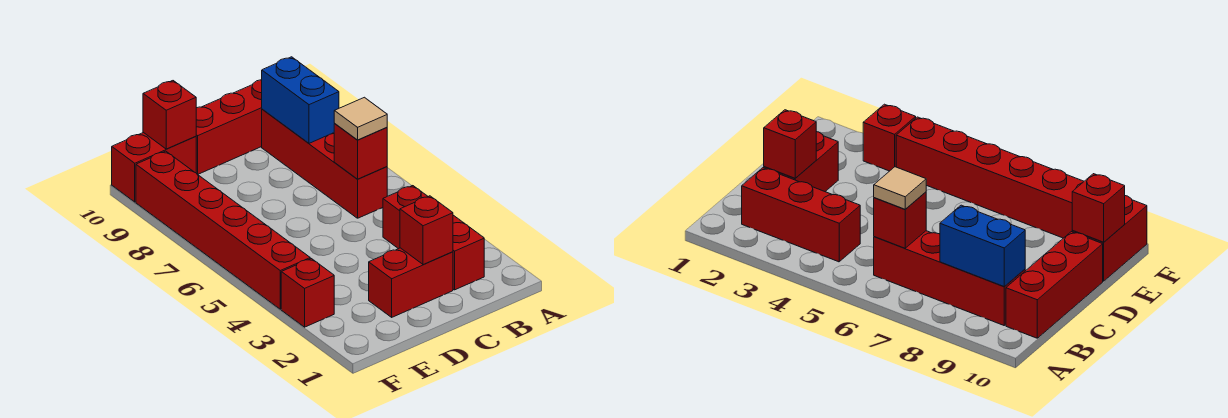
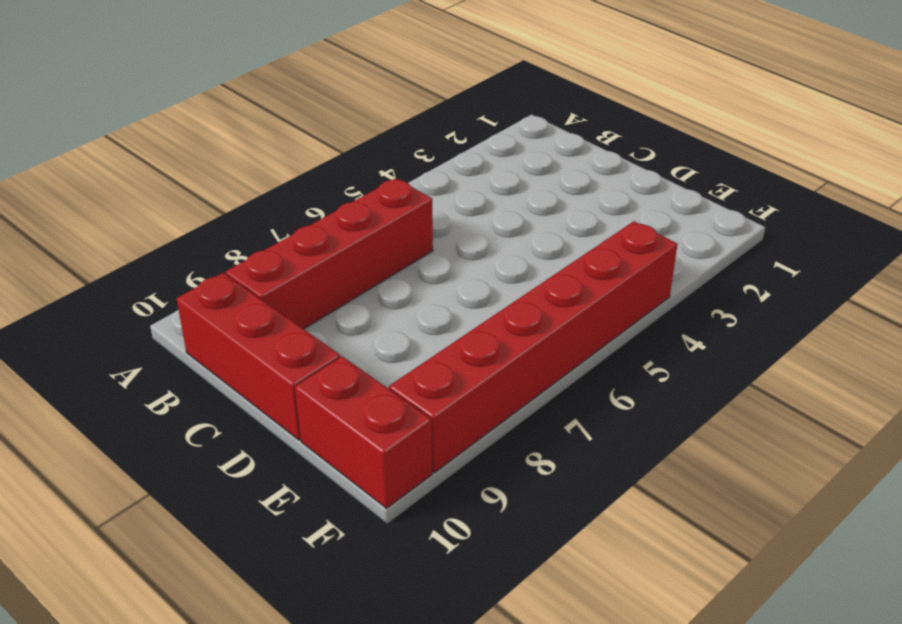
none -> red 1x3 brick [383,186,484,290]
none -> red 1x2 brick [369,248,453,317]
none -> red 1x1 brick [281,259,334,327]

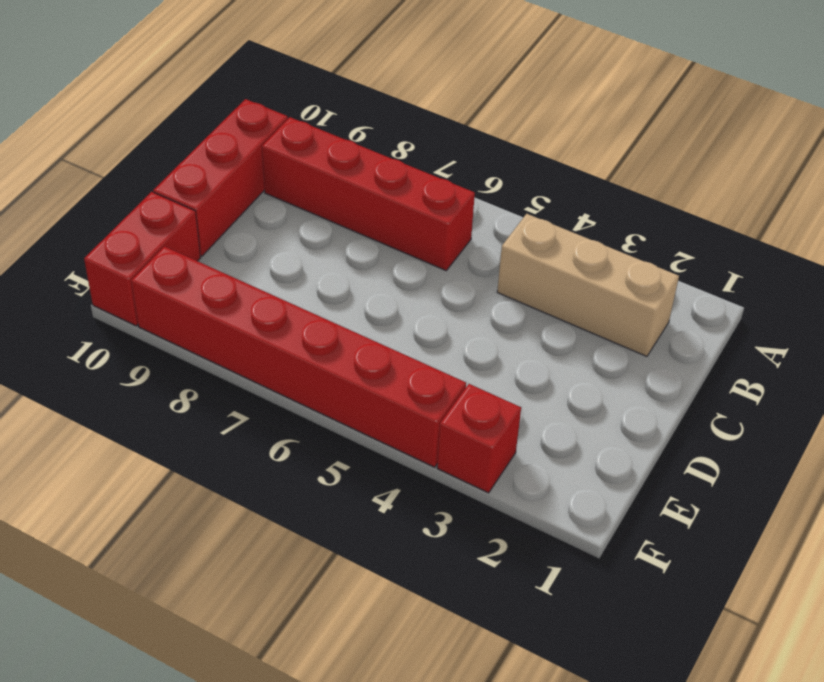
tan 1x3 brick [497,214,679,356] -> red 1x3 brick [383,186,484,290]
none -> red 1x2 brick [369,248,453,317]
none -> red 1x1 brick [334,124,387,179]
none -> blue 1x2 brick [262,57,339,143]

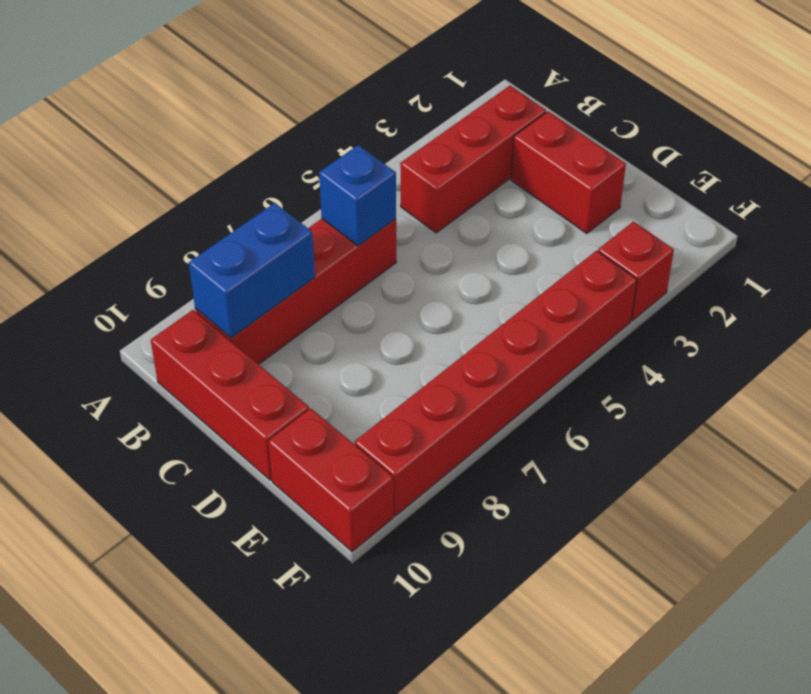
blue 1x1 brick [319,145,396,246] -> red 1x1 brick [334,124,387,179]
none -> red 1x1 brick [400,196,453,265]
none -> red 1x1 brick [143,81,196,149]
none -> tan 1x1 tile [334,97,387,140]

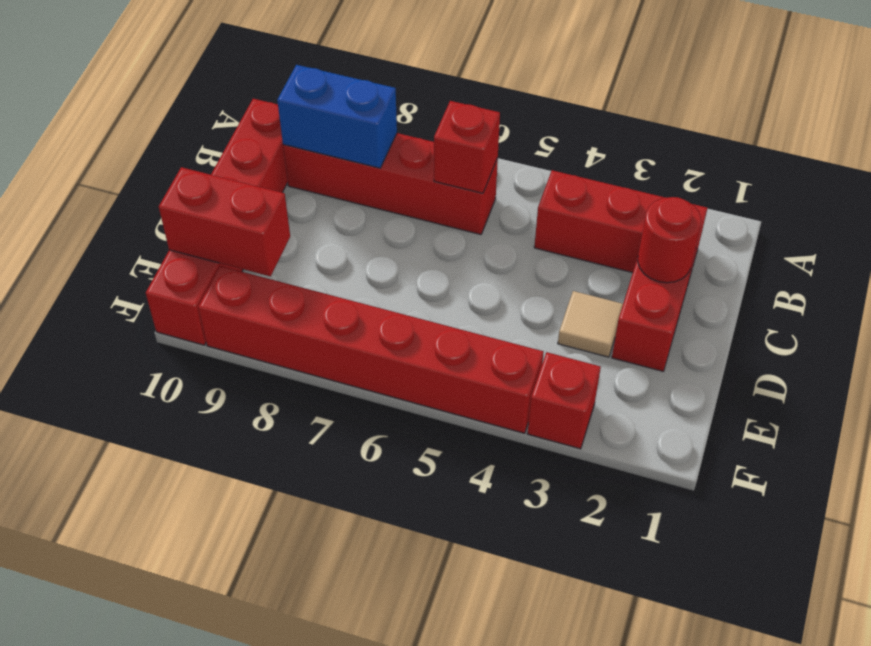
red 1x1 round brick [638,197,701,283] -> red 1x1 brick [400,196,453,265]
tan 1x1 tile [558,291,623,357] -> tan 1x1 tile moved to [334,97,387,140]
red 1x2 brick [159,167,290,276] -> red 1x1 brick [143,81,196,149]

